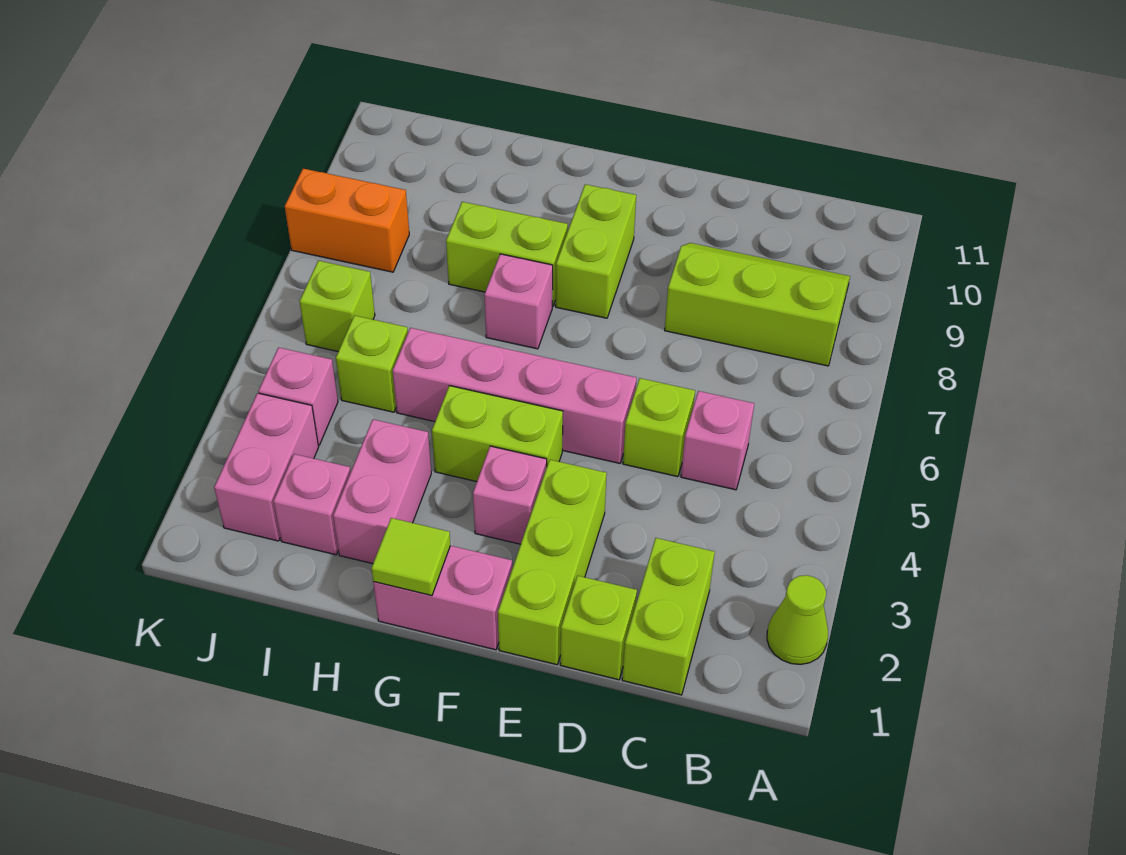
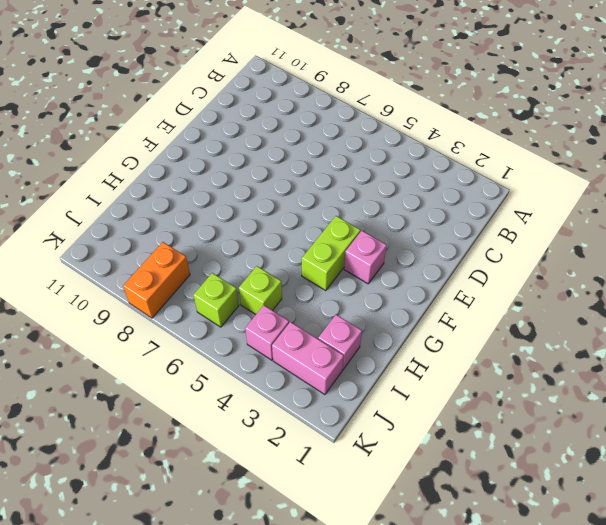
none -> lime 1x1 cone [767,575,828,665]
none -> lime 2x3 slope [665,243,850,366]
none -> lime 1x2 brick [622,538,715,695]

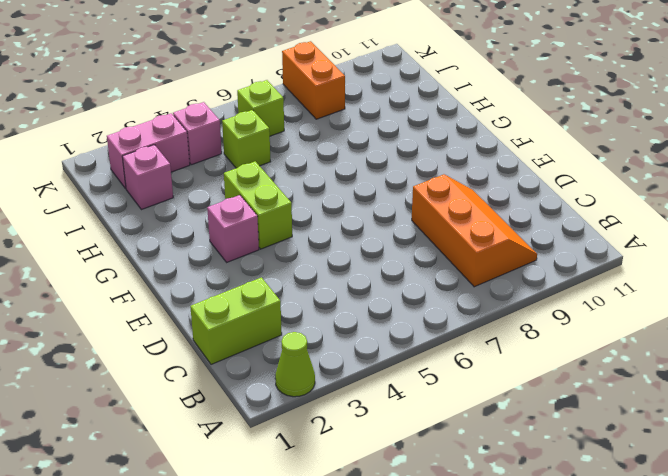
orange 2x3 slope [412,174,537,287] -> lime 2x3 slope [665,243,850,366]
none -> pink 1x1 brick [681,391,754,490]
none -> lime 1x1 brick [560,576,637,680]
none -> lime 1x1 brick [623,378,695,477]

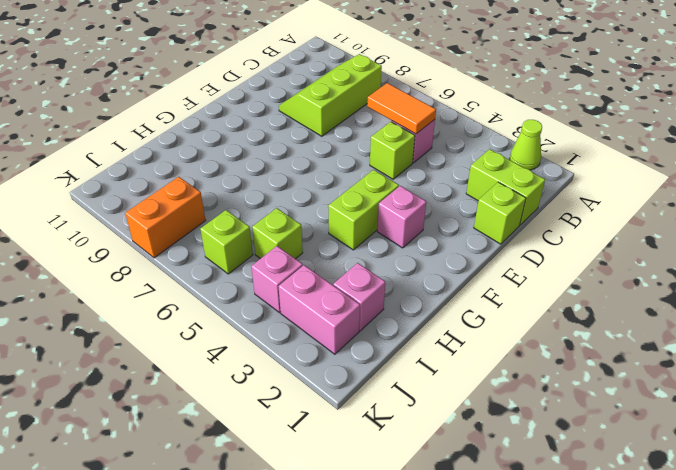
orange 1x2 tile [367,83,436,134] -> none
none -> lime 1x3 brick [498,460,607,665]
none -> pink 1x4 brick [393,328,637,463]
none -> pink 1x2 brick [373,546,512,650]

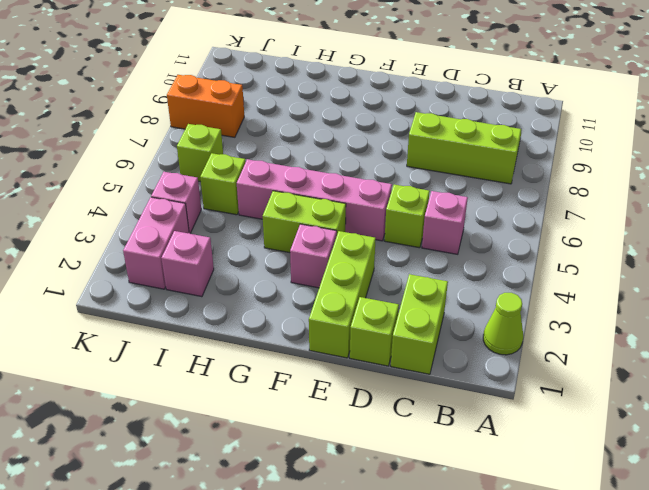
none -> pink 1x2 brick [373,546,512,650]
none -> lime 1x2 brick [556,184,636,318]
none -> pink 1x1 brick [484,254,553,349]

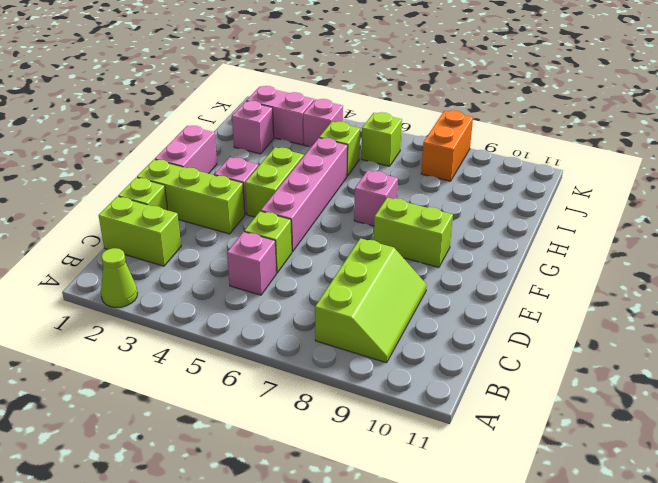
none -> lime 1x2 brick [446,202,568,307]
none -> pink 1x2 brick [333,419,431,564]
none -> lime 1x1 tile [371,518,451,596]

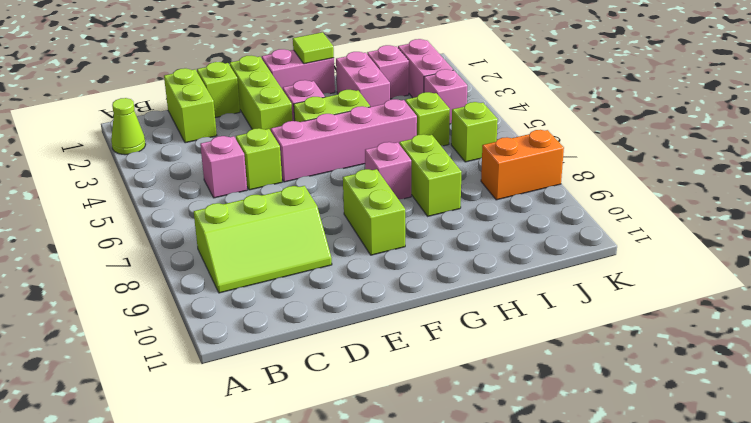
lime 1x2 brick [399,134,461,216] -> lime 1x2 brick turned to [446,202,568,307]

